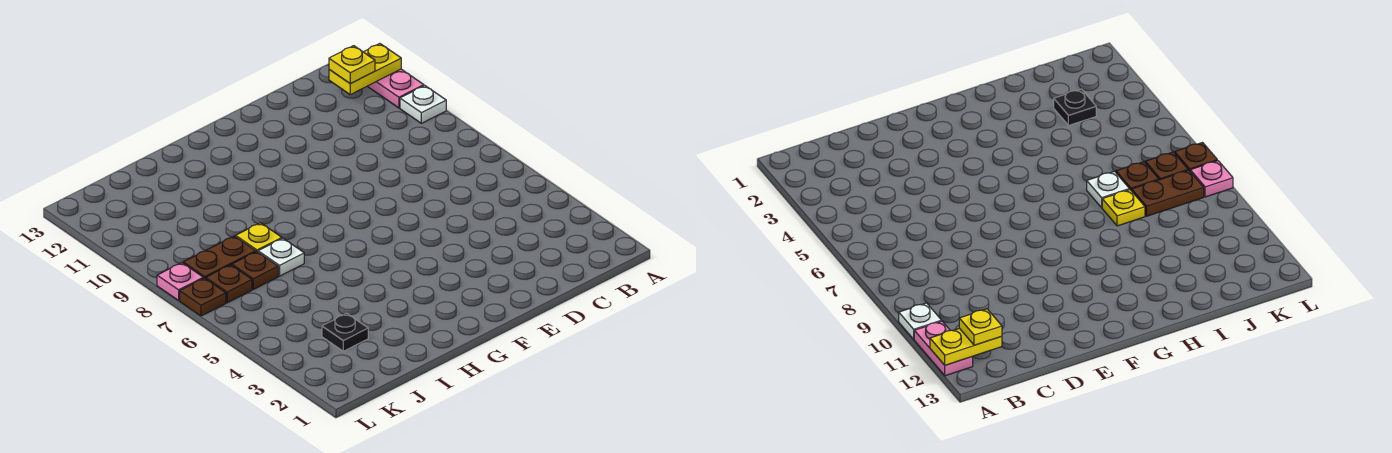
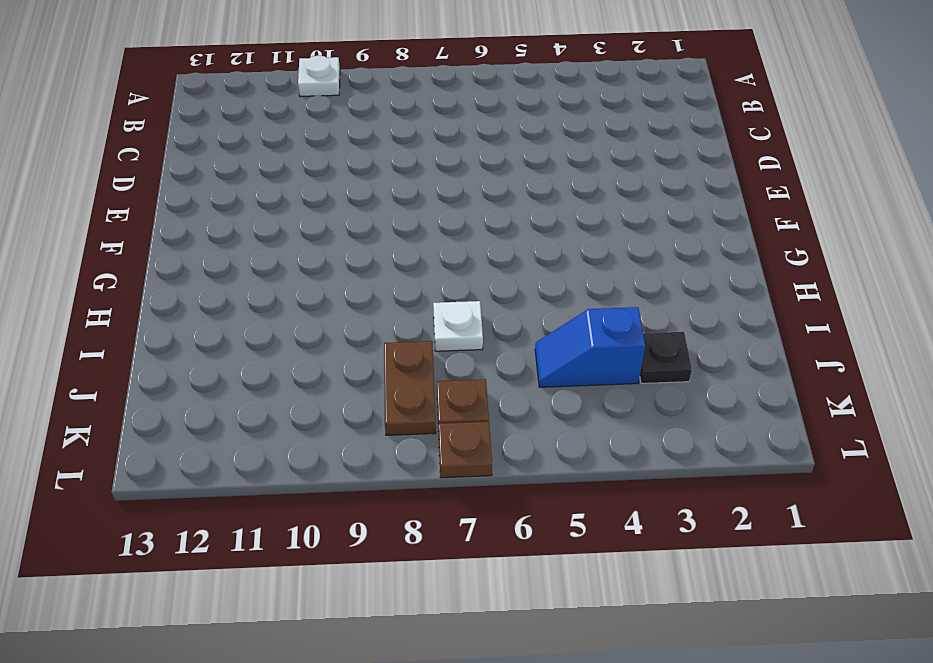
blue 1x2 slope [535,307,645,387] -> none
none -> pink 1x2 plate [367,69,424,108]
none -> yellow 1x1 plate [236,223,282,252]
none -> brown 1x1 plate [232,252,278,289]

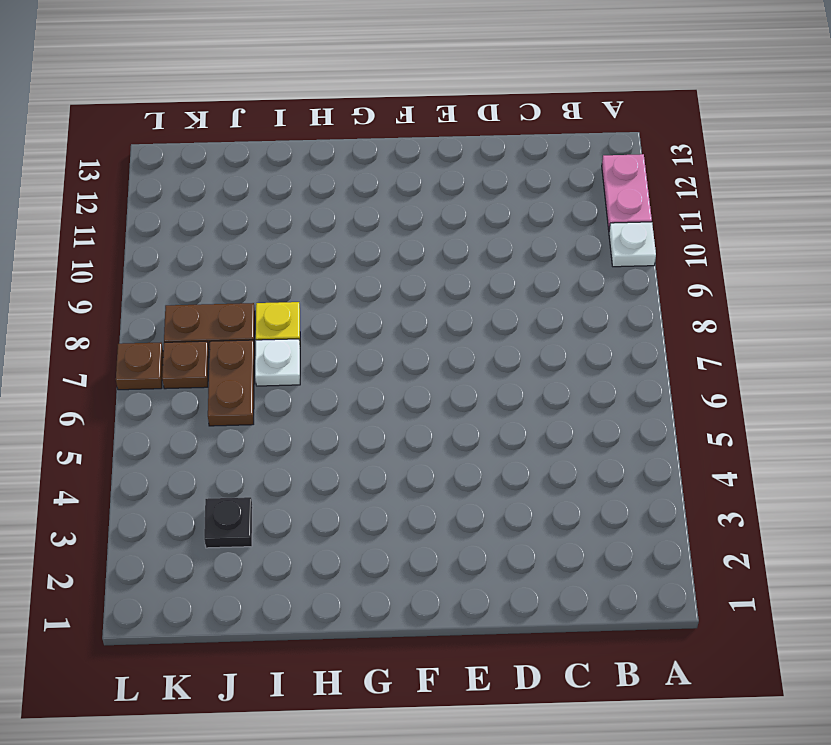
brown 1x2 plate [208,340,255,426] -> brown 1x1 plate [232,252,278,289]
none -> pink 1x1 plate [157,263,203,300]
none -> yellow 1x2 plate [329,44,401,95]
none -> yellow 1x1 plate [329,46,375,84]

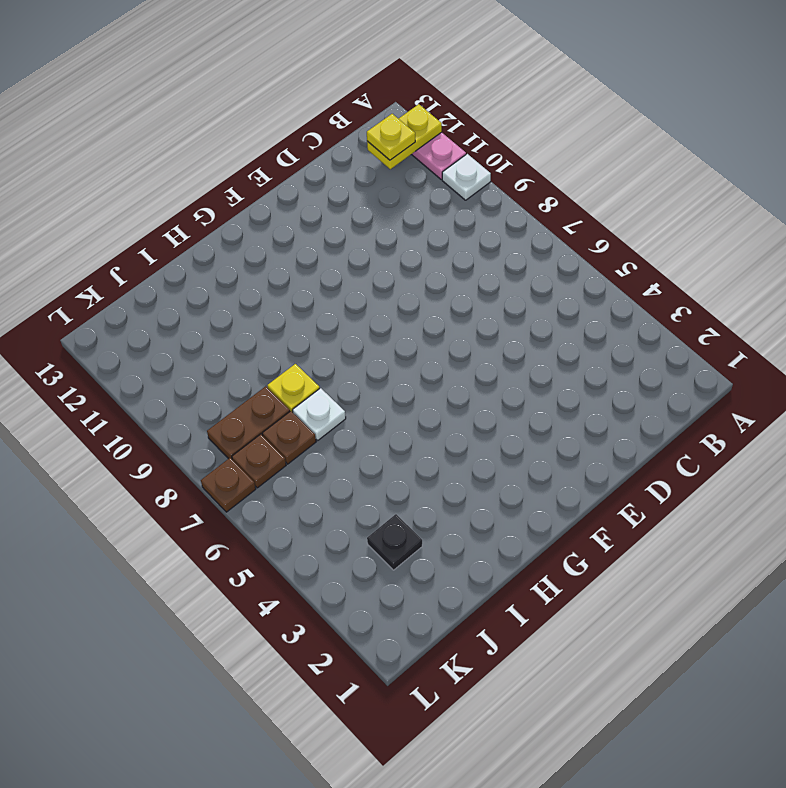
none -> pink 1x1 plate [157,263,203,300]

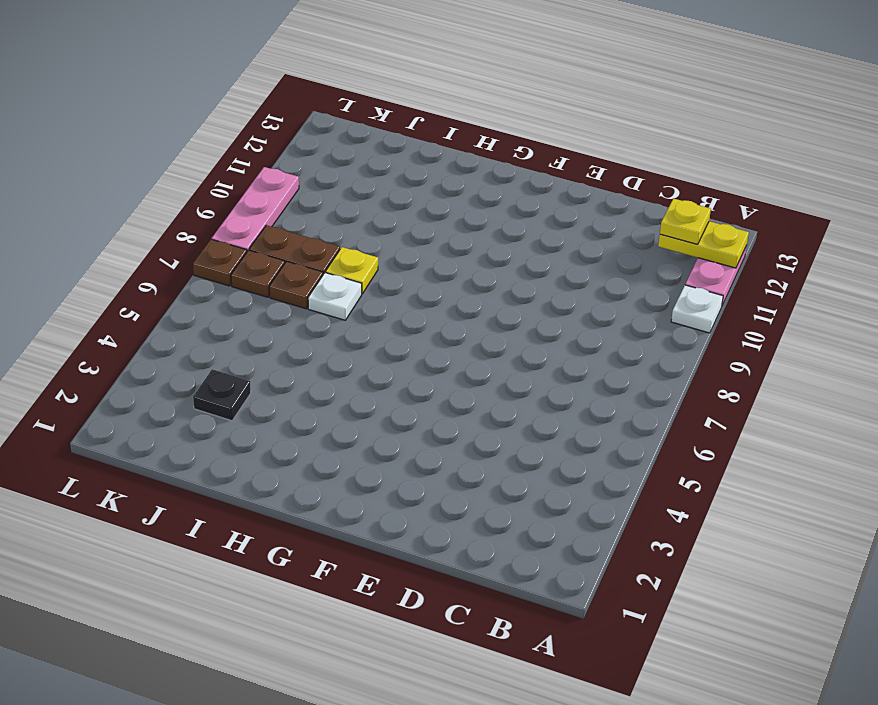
pink 1x3 plate [212,167,299,251] -> pink 1x1 plate [157,263,203,300]

